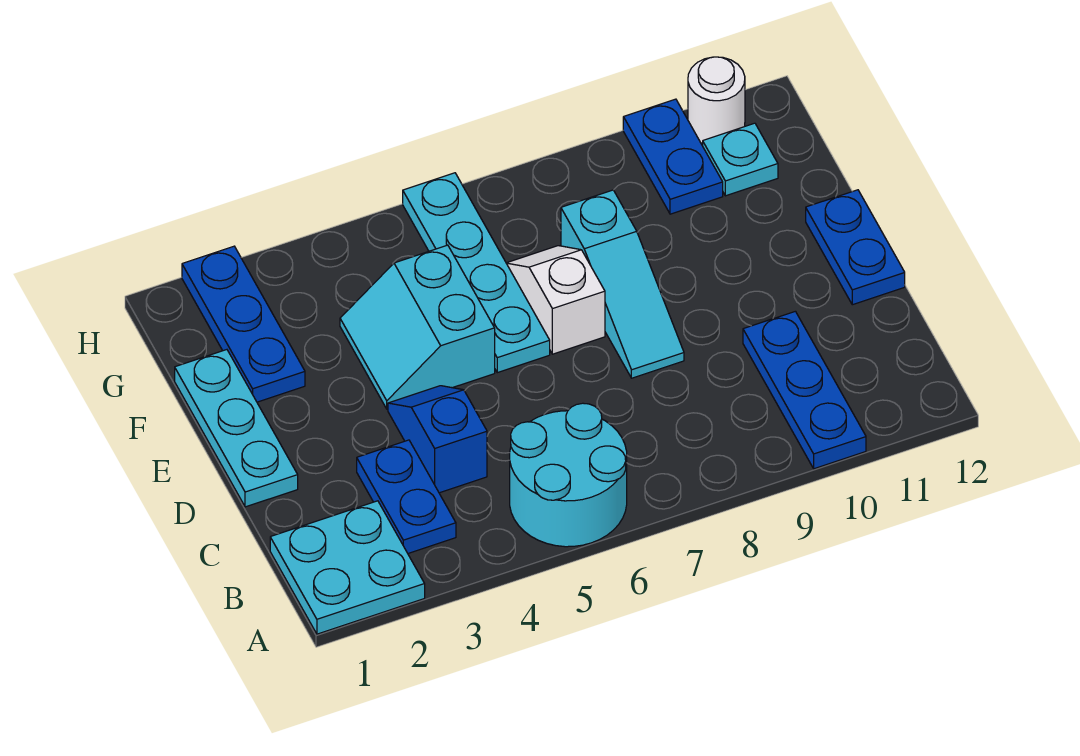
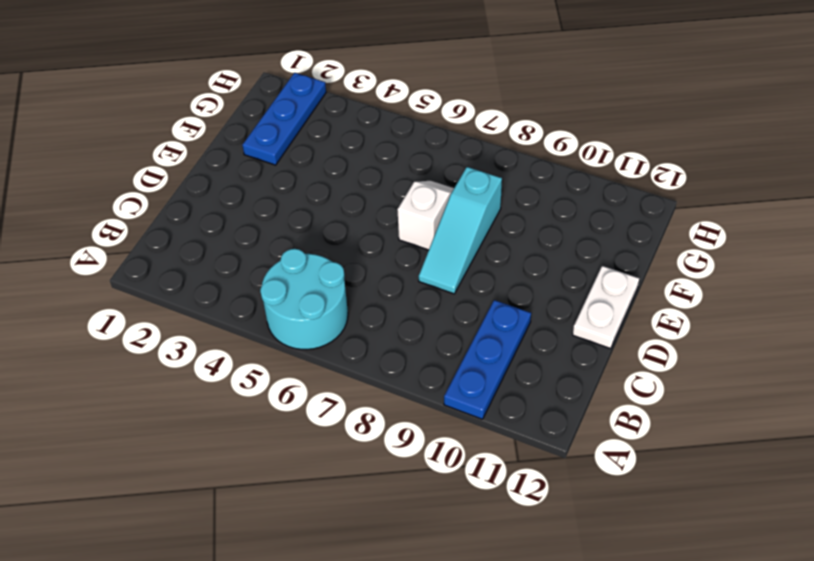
white 1x2 plate [573,266,639,349] -> blue 1x2 plate [806,190,905,305]
none -> cyan 2x2 plate [270,501,425,634]
none -> blue 1x2 plate [357,440,456,553]
none -> blue 1x2 slope [388,386,487,493]

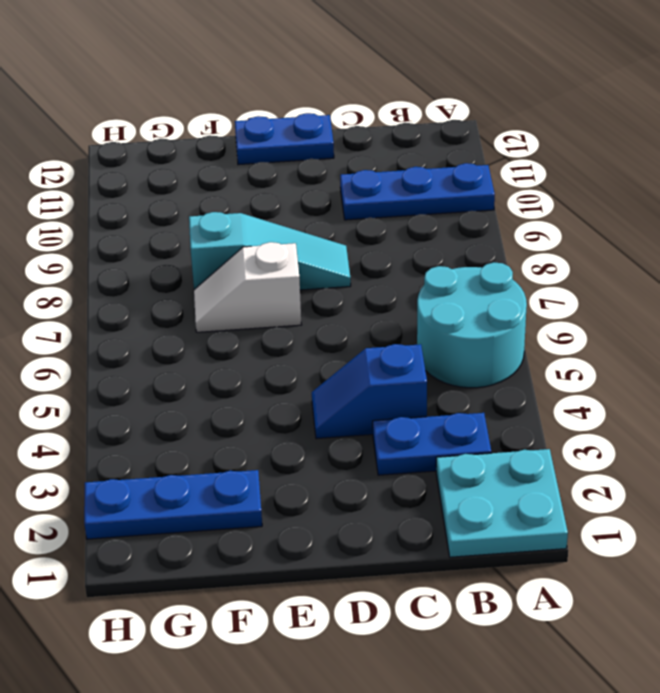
none -> cyan 1x3 plate [175,350,298,507]
none -> cyan 2x2 slope [340,245,495,409]
none -> cyan 1x4 plate [403,173,550,373]

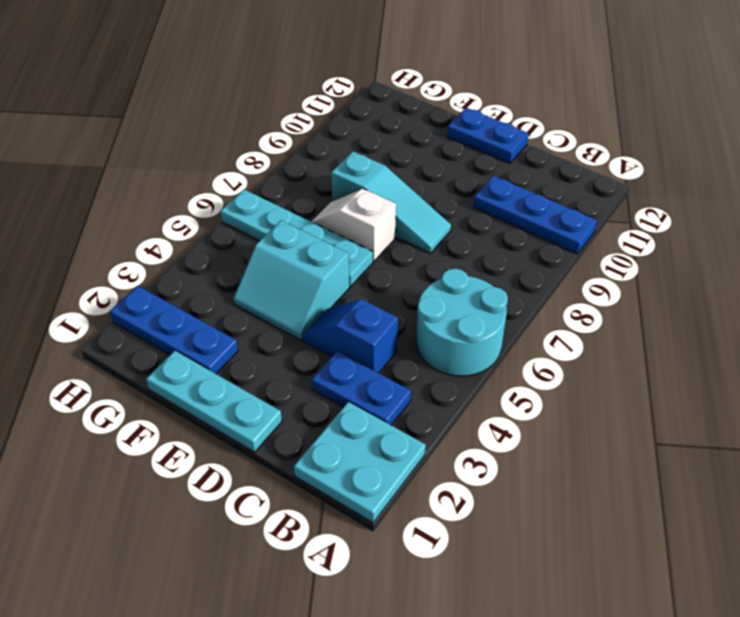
none -> blue 1x2 plate [623,99,723,214]
none -> cyan 1x1 plate [703,123,778,196]
none -> white 1x1 round brick [688,57,745,144]

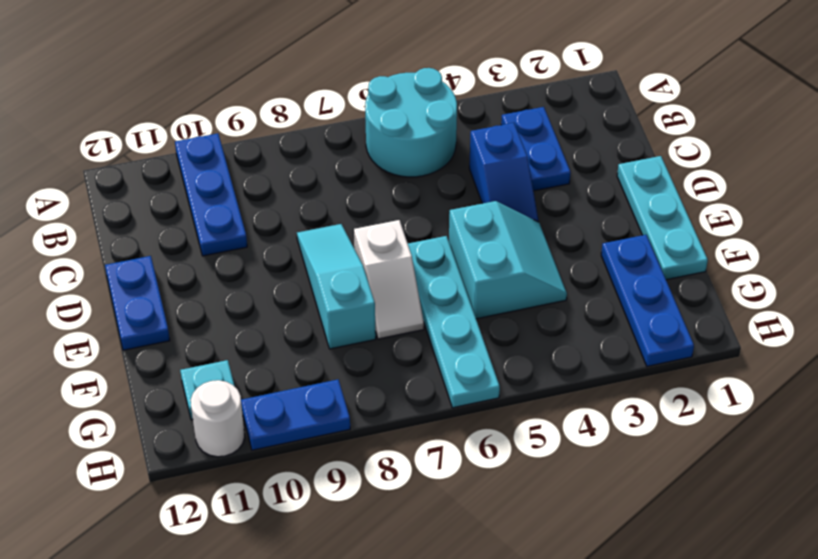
blue 1x2 plate [241,380,350,450] -> blue 1x2 plate turned to [623,99,723,214]
none -> cyan 2x2 plate [270,501,425,634]

